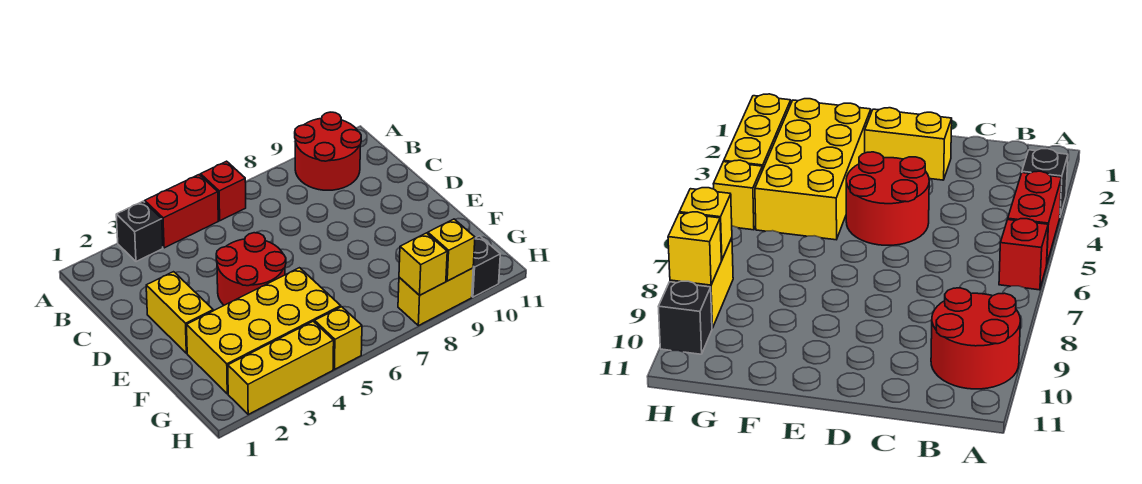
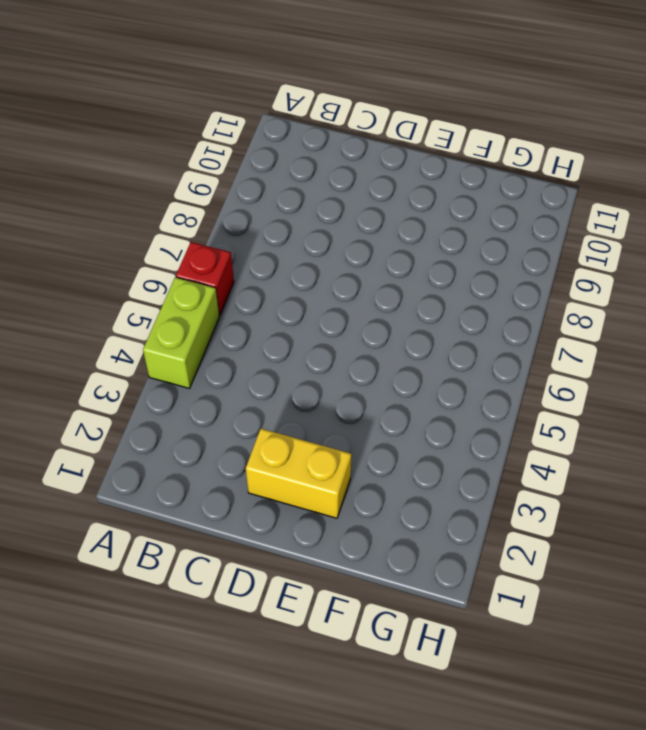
lime 1x2 brick [143,277,219,389] -> red 1x2 brick [145,175,218,248]
none -> black 1x1 brick [116,201,163,262]
none -> red 2x2 round brick [295,112,361,190]
none -> red 2x2 round brick [216,233,286,305]

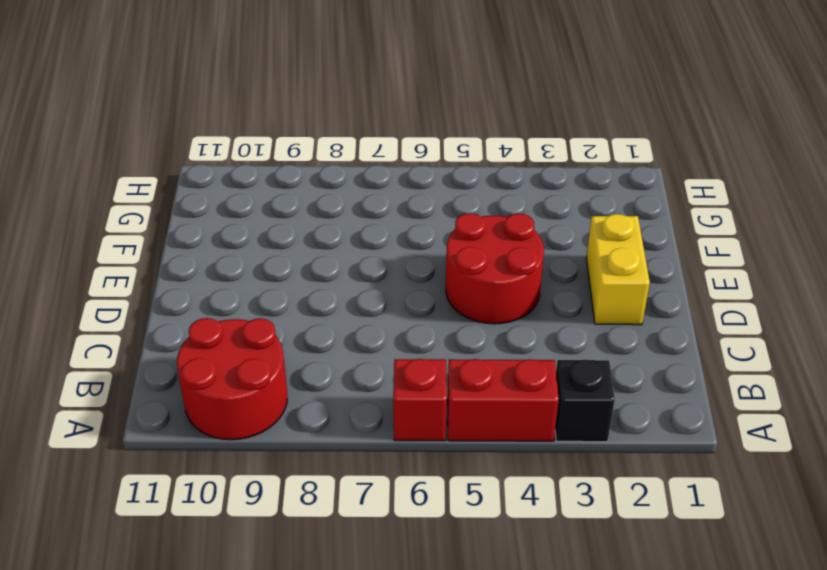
none -> yellow 2x4 brick [187,268,341,394]
none -> yellow 1x3 brick [228,321,334,414]
none -> yellow 1x1 brick [315,307,362,369]

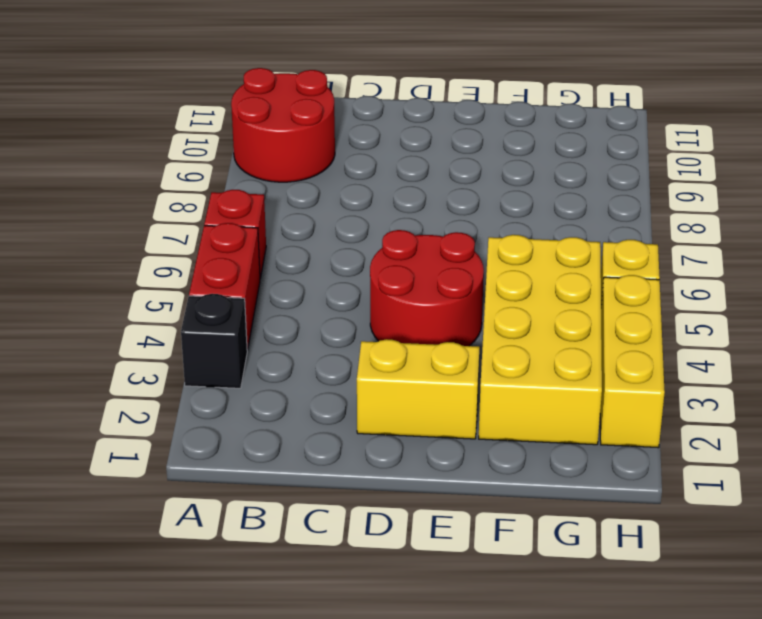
none -> yellow 1x2 brick [398,268,473,326]
none -> black 1x1 brick [472,236,500,297]
none -> yellow 1x1 brick [399,233,447,295]

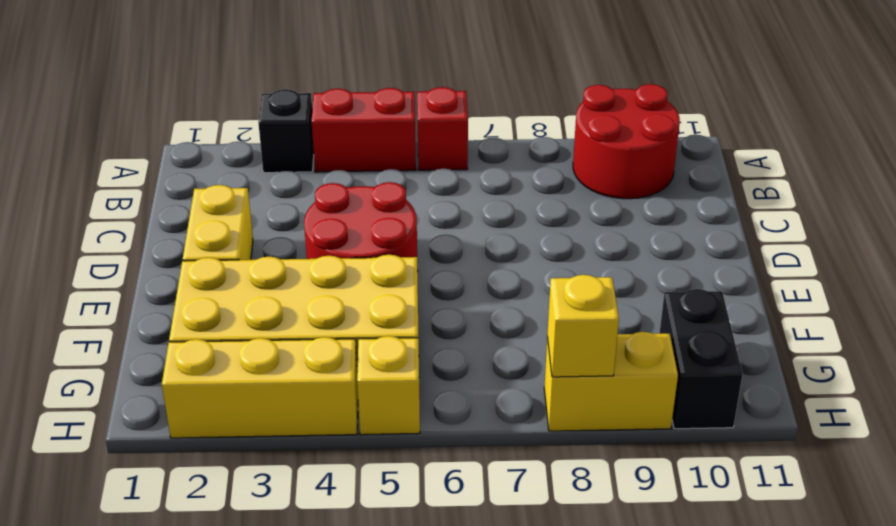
black 1x2 brick [659,289,743,429] -> black 1x1 brick [472,236,500,297]
none -> yellow 1x1 brick [427,219,475,281]

